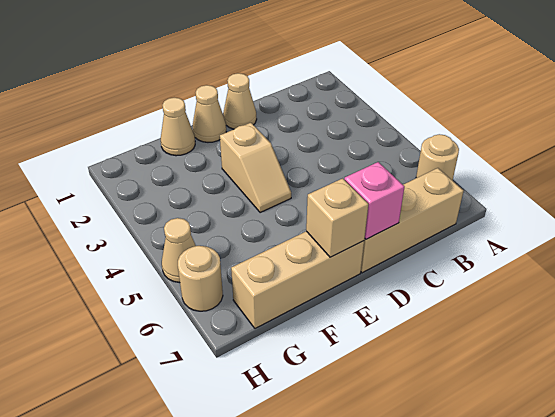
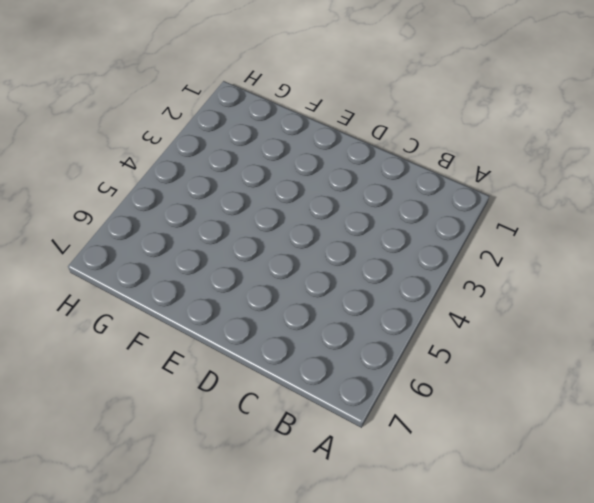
none -> tan 1x1 round brick [416,134,459,181]
none -> tan 1x3 brick [361,168,464,273]

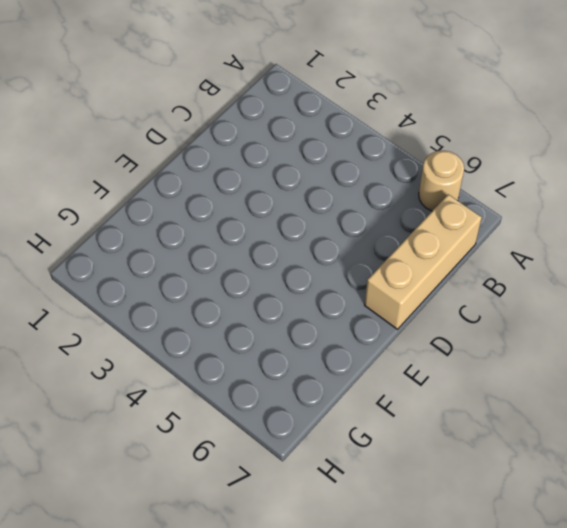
none -> tan 1x1 cone [223,73,257,129]
none -> tan 1x1 cone [192,85,226,142]

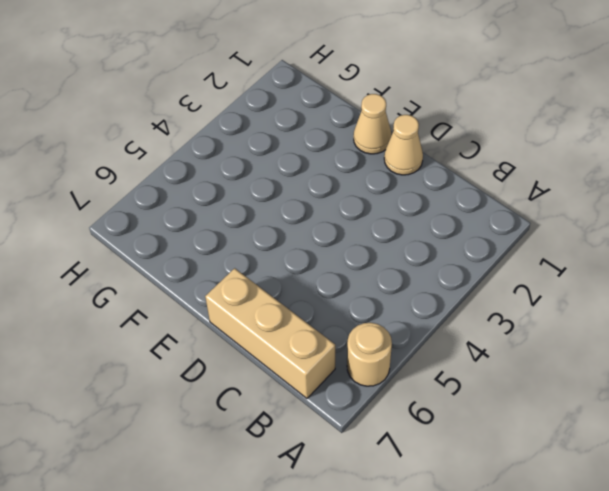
none -> tan 1x2 slope [220,123,291,213]
none -> tan 1x3 brick [231,231,364,329]

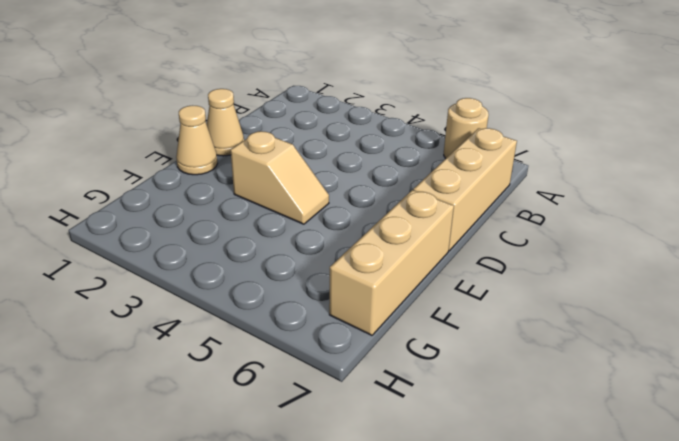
none -> tan 1x1 cone [161,98,195,156]
none -> tan 1x1 cone [162,218,196,283]

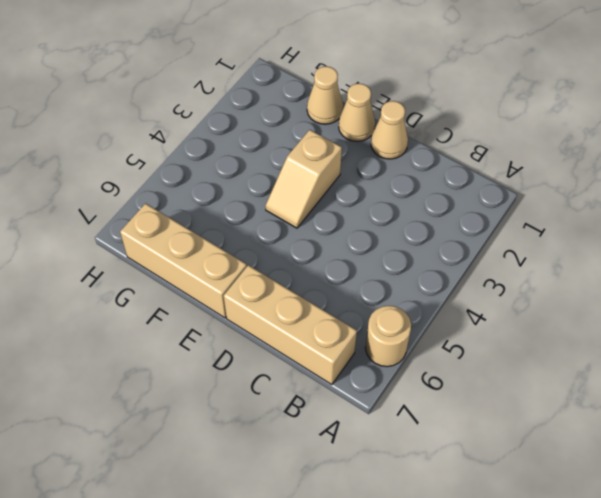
none -> tan 1x1 cone [162,218,196,283]
none -> tan 1x1 round brick [178,246,223,311]

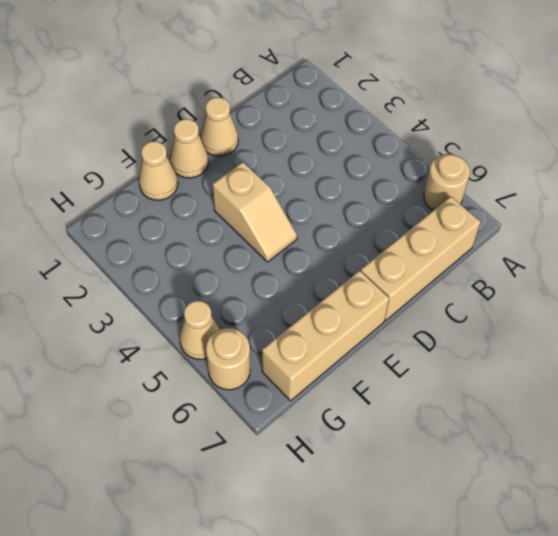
none -> pink 1x1 brick [344,162,404,239]
none -> tan 1x1 brick [306,178,368,257]

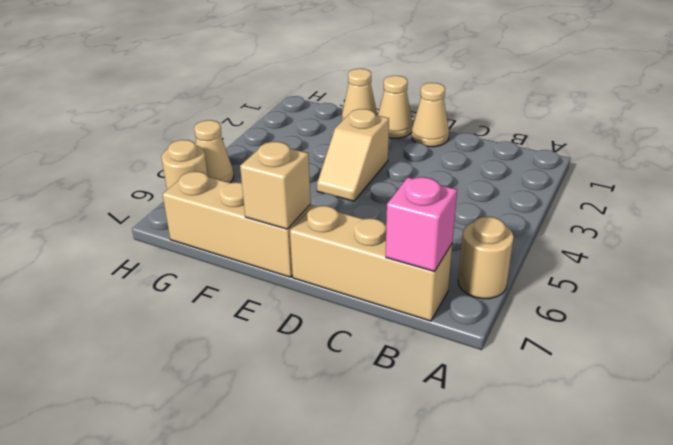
pink 1x1 brick [386,177,457,271] -> pink 1x1 brick moved to [344,162,404,239]

